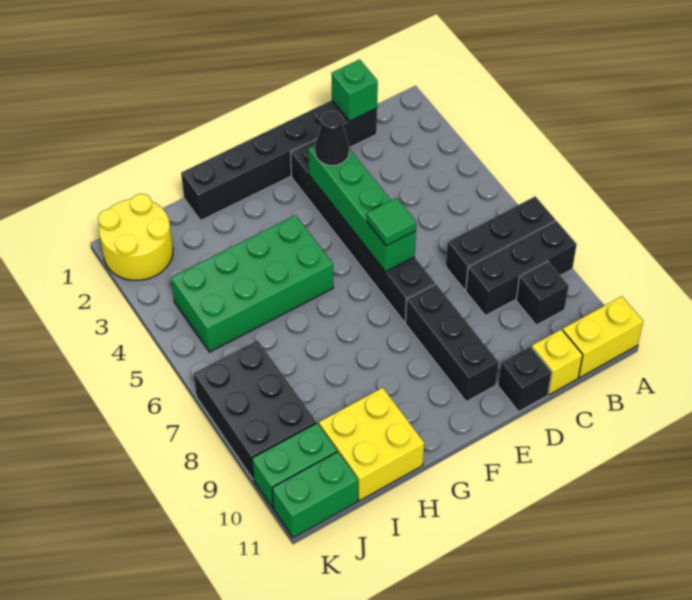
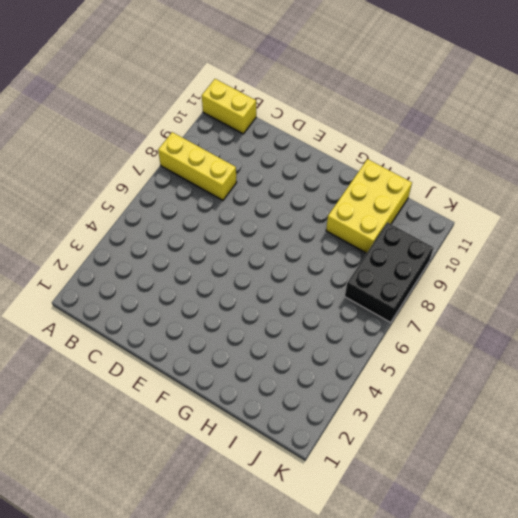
yellow 1x3 brick [158,132,237,200] -> black 1x3 brick [466,221,577,316]
yellow 2x3 brick [326,159,412,253] -> yellow 2x2 brick [319,388,424,501]
none -> black 1x3 brick [446,196,555,290]
none -> black 1x1 brick [516,261,569,325]
none -> black 1x6 brick [181,100,377,221]

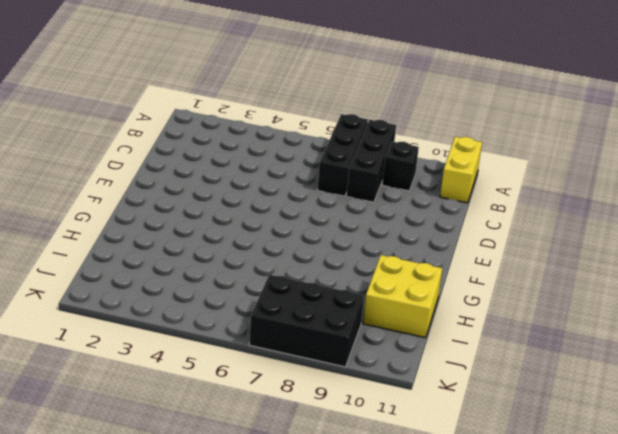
none -> black 1x6 brick [181,100,377,221]
none -> yellow 1x1 brick [532,329,583,395]
none -> black 1x1 brick [498,346,552,412]

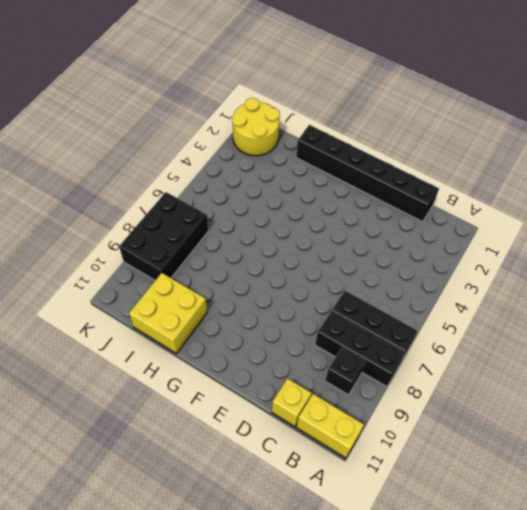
none -> black 1x1 brick [498,346,552,412]
none -> black 1x6 brick [291,139,435,322]
none -> black 1x3 brick [405,284,498,402]

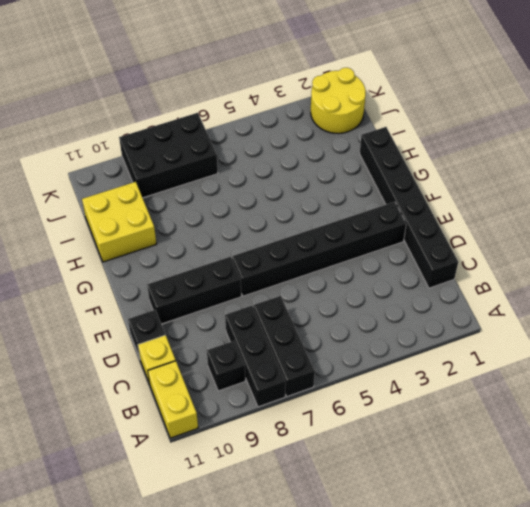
none -> green 2x4 brick [171,215,333,352]
none -> green 1x2 brick [252,423,337,508]
none -> green 1x2 brick [272,452,358,538]

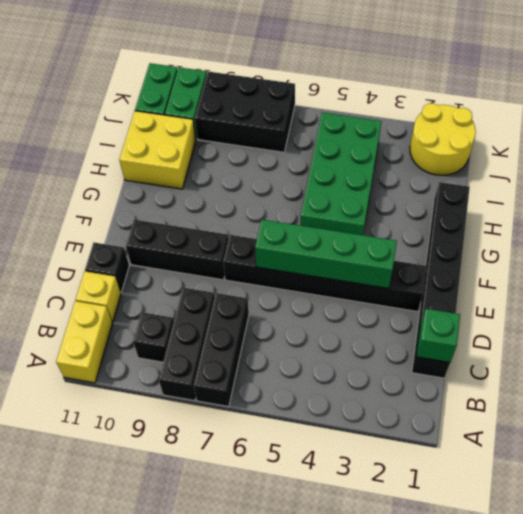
none -> black 1x1 cone [315,111,349,166]
none -> green 1x1 tile [367,198,416,246]

